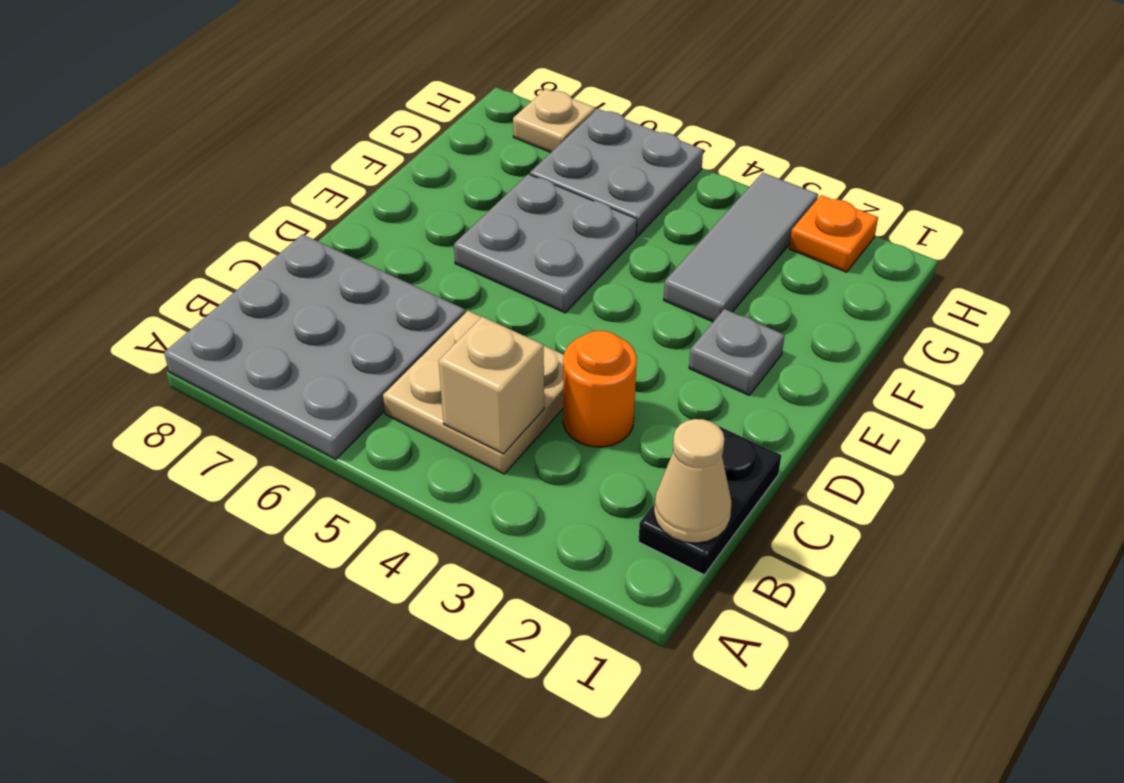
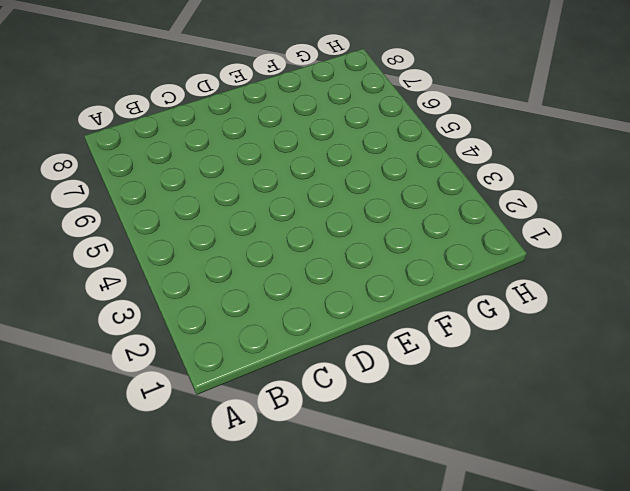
none -> grey 3x3 plate [164,234,465,459]
none -> black 1x2 plate [639,426,781,575]
none -> tan 2x2 plate [383,311,564,474]

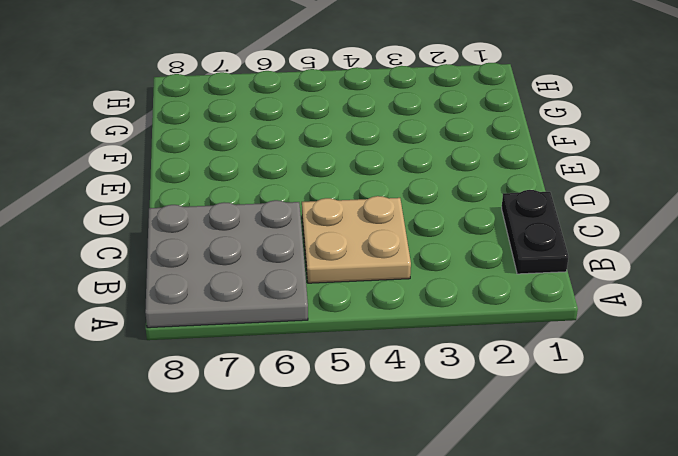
none -> orange 1x1 round brick [563,331,637,447]
none -> grey 1x1 plate [689,309,785,395]
none -> grey 2x2 plate [454,174,637,313]

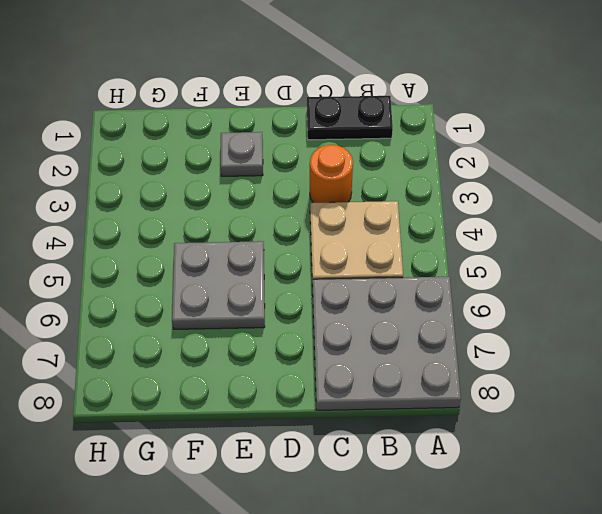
none -> grey 1x3 tile [664,173,818,322]
none -> grey 2x2 plate [530,109,703,237]
none -> orange 1x1 plate [789,195,878,272]

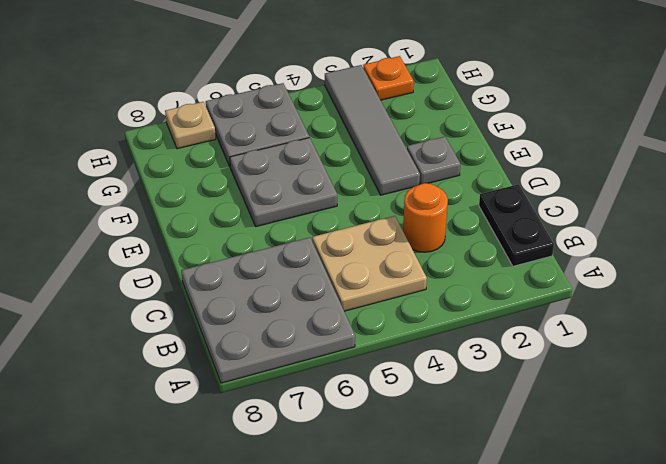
grey 1x4 tile [325,65,420,195] -> grey 1x3 tile [664,173,818,322]
none -> tan 1x1 cone [654,419,731,543]
none -> tan 1x1 brick [439,317,544,454]

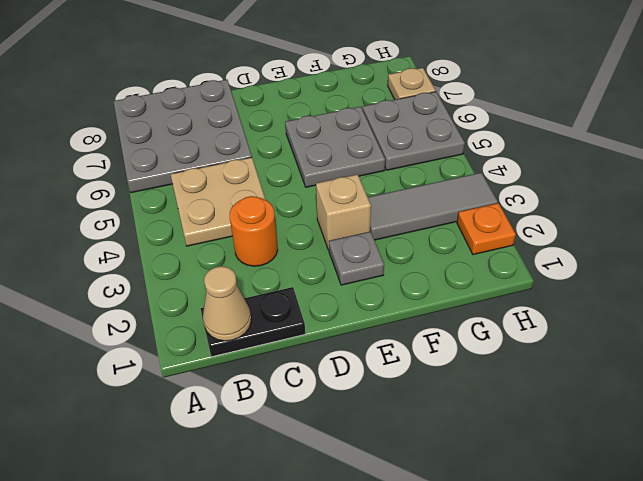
tan 1x1 brick [316,174,371,250] -> tan 1x1 brick moved to [439,317,544,454]

